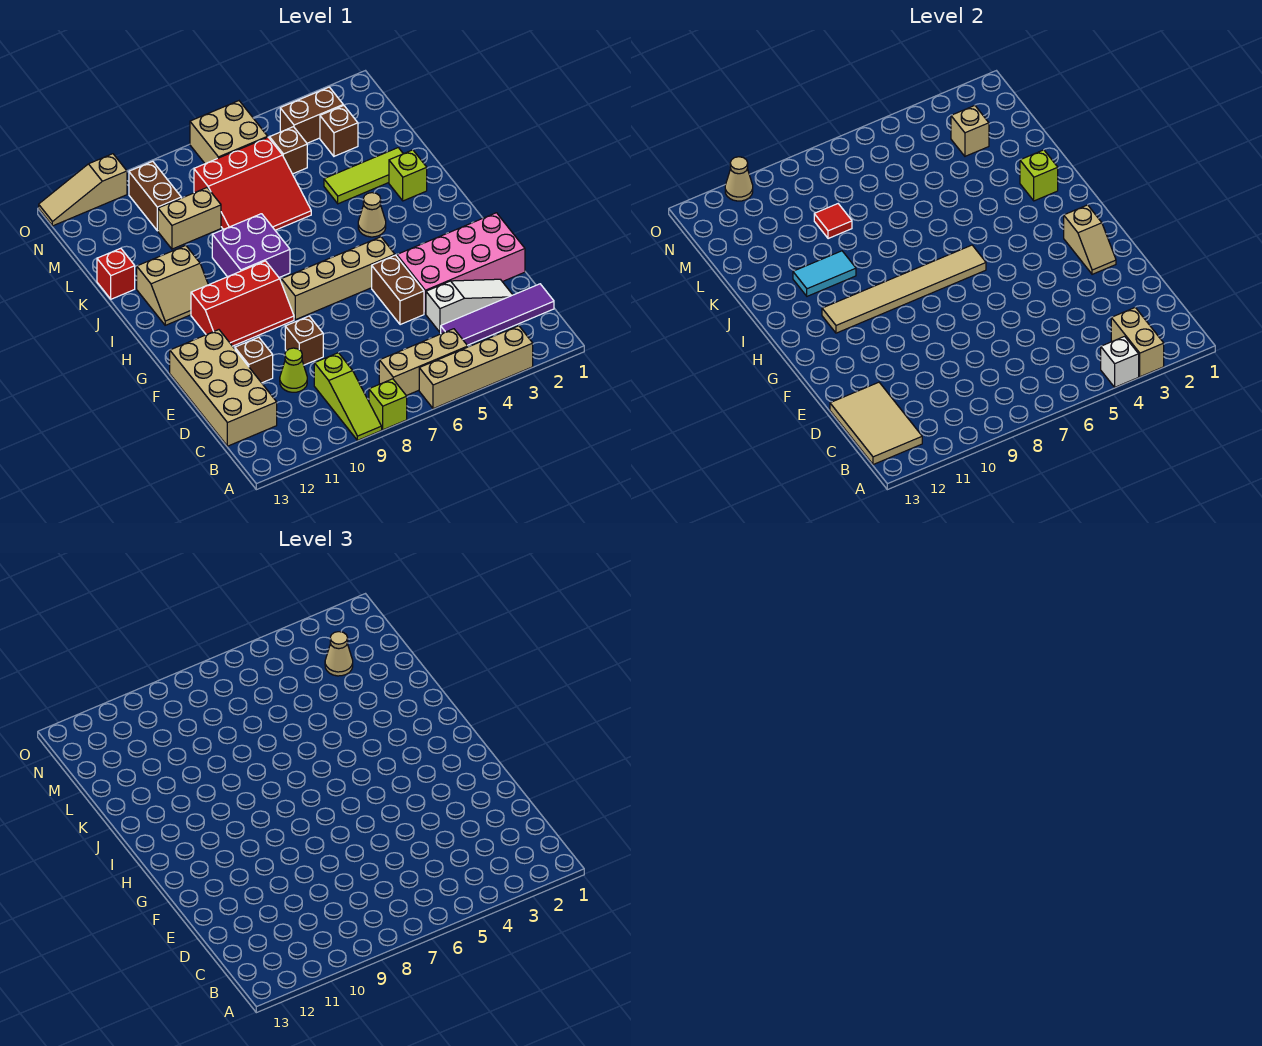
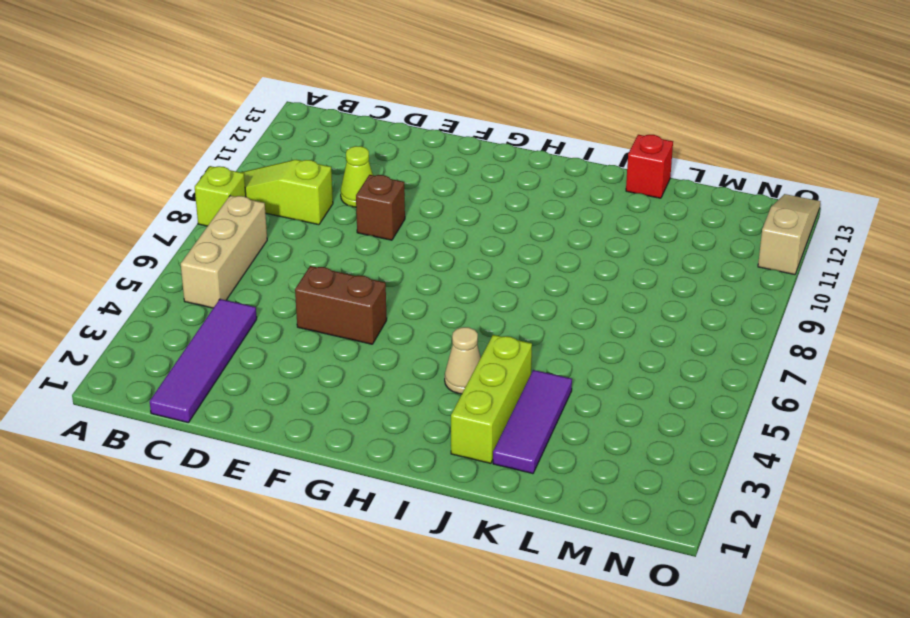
lime 1x3 brick [451,335,532,463] -> lime 1x1 brick [389,150,427,201]
purple 1x3 tile [493,370,572,474] -> lime 1x3 tile [324,148,403,204]
none -> tan 1x4 brick [419,326,533,409]
none -> tan 2x4 brick [170,330,277,446]
none -> white 1x3 slope [426,279,513,332]
none -> pink 2x4 brick [397,213,525,314]

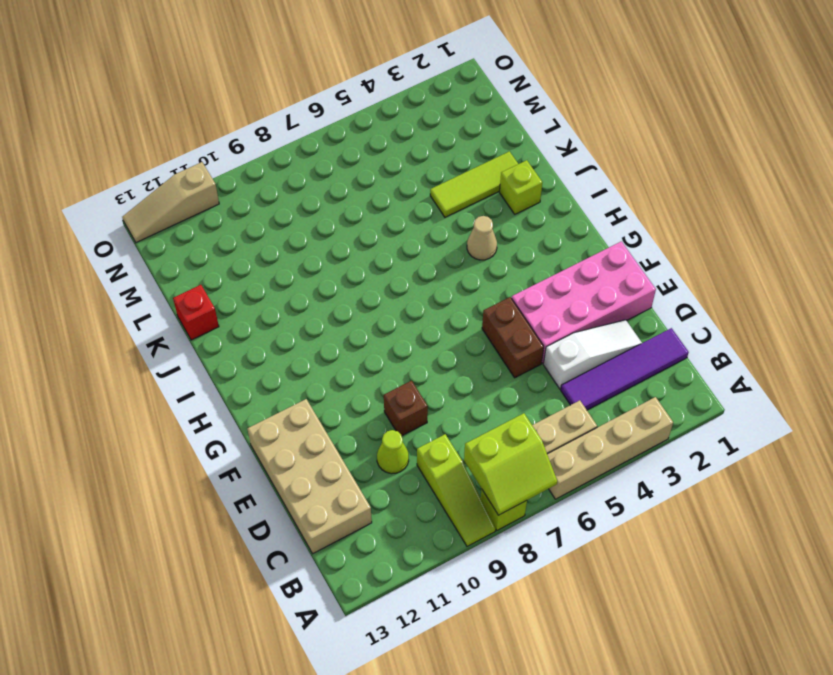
lime 2x2 slope [464,413,557,515] -> none
none -> brown 1x1 brick [235,337,273,383]
none -> tan 1x4 brick [281,237,395,320]
none -> red 2x3 slope [191,261,294,346]
none -> purple 2x2 brick [212,214,290,278]

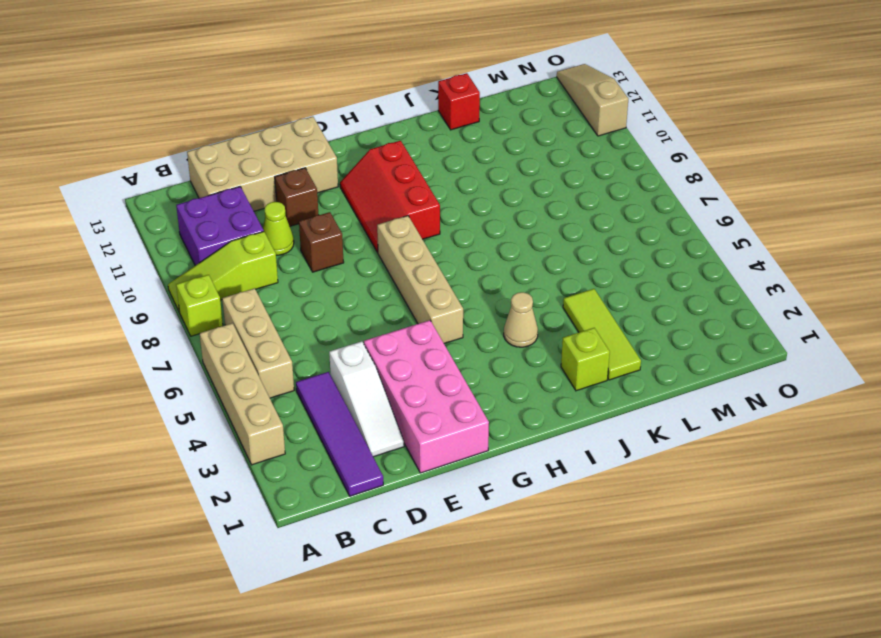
purple 2x2 brick [176,187,264,266] -> purple 2x2 brick moved to [212,214,290,278]
none -> brown 1x2 brick [372,255,424,325]
none -> tan 2x2 slope [137,246,208,325]
none -> red 3x3 slope [194,137,311,230]
none -> tan 1x2 brick [158,188,221,249]

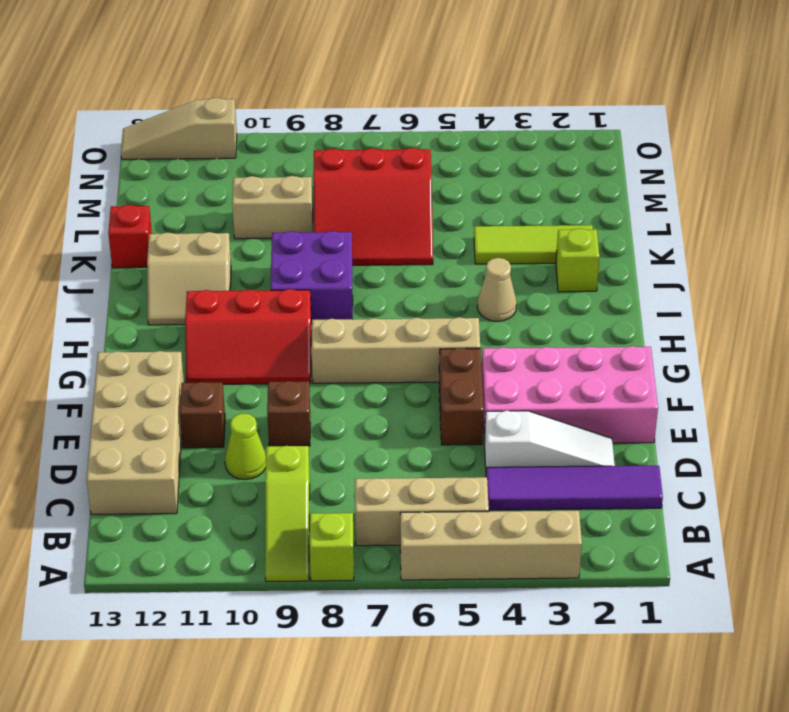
none -> brown 1x1 brick [320,105,358,156]
none -> brown 1x1 brick [270,127,307,174]
none -> brown 1x2 brick [129,161,181,231]
none -> brown 1x2 brick [280,87,343,143]

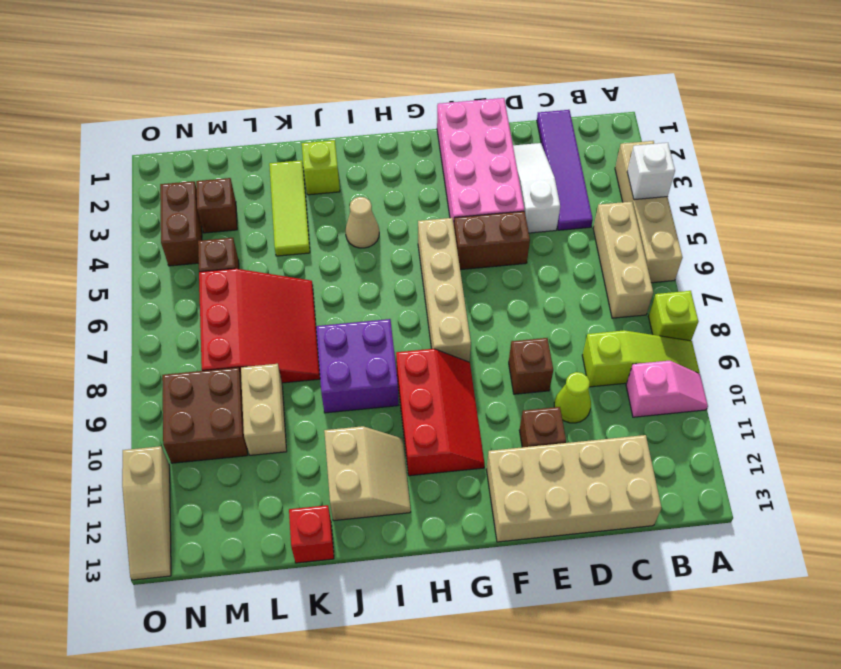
pink 1x2 slope [626,361,708,417] -> none
brown 2x2 brick [162,367,248,463] -> brown 1x2 brick [129,161,181,231]
none -> tan 2x2 brick [190,101,268,164]
none -> tan 1x2 brick [1111,307,1164,377]
none -> tan 2x3 tile [830,382,922,465]
none -> tan 1x2 slope [1064,205,1116,274]

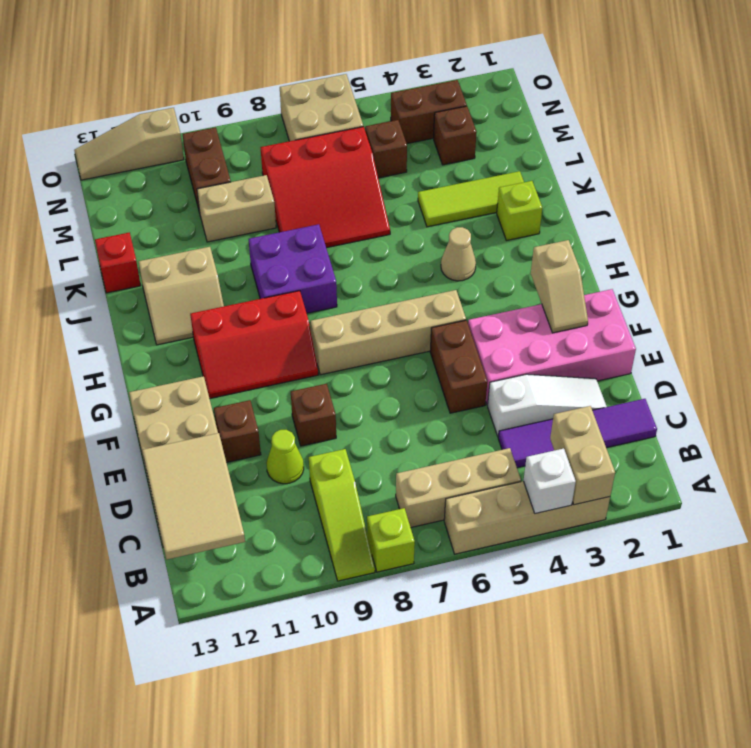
none -> tan 1x6 tile [822,245,986,333]
none -> lime 1x1 brick [1020,150,1058,201]
none -> cyan 1x2 tile [793,251,856,296]
none -> red 1x1 tile [814,204,852,239]

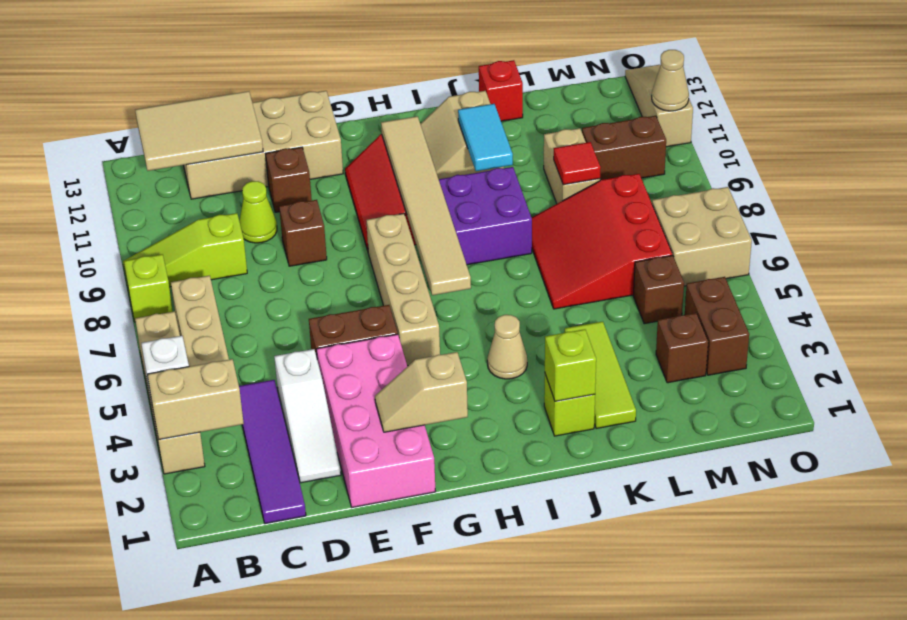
none -> tan 1x1 brick [951,106,989,156]
none -> tan 1x1 cone [325,632,353,676]

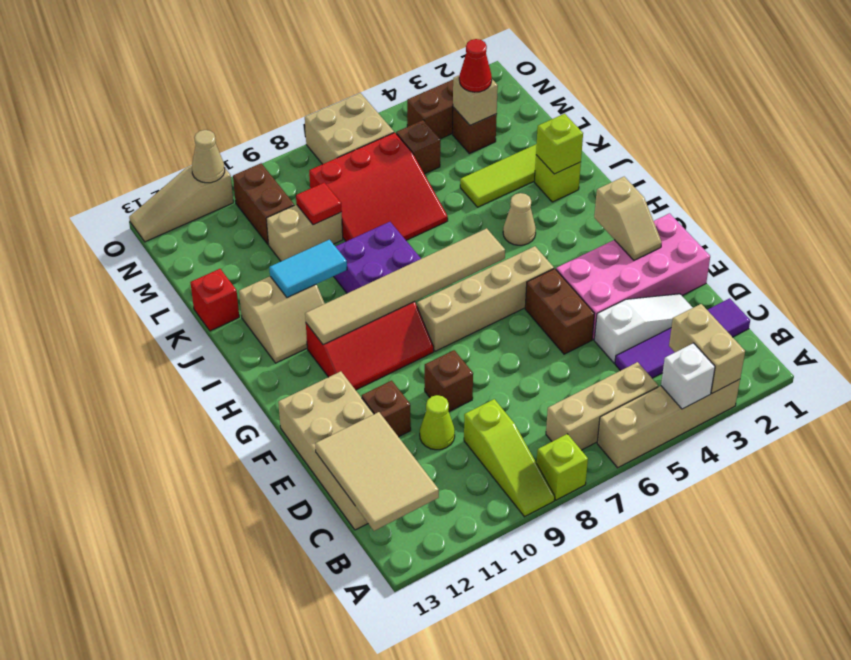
red 1x1 cone [459,39,492,92] -> tan 1x1 cone [325,632,353,676]

